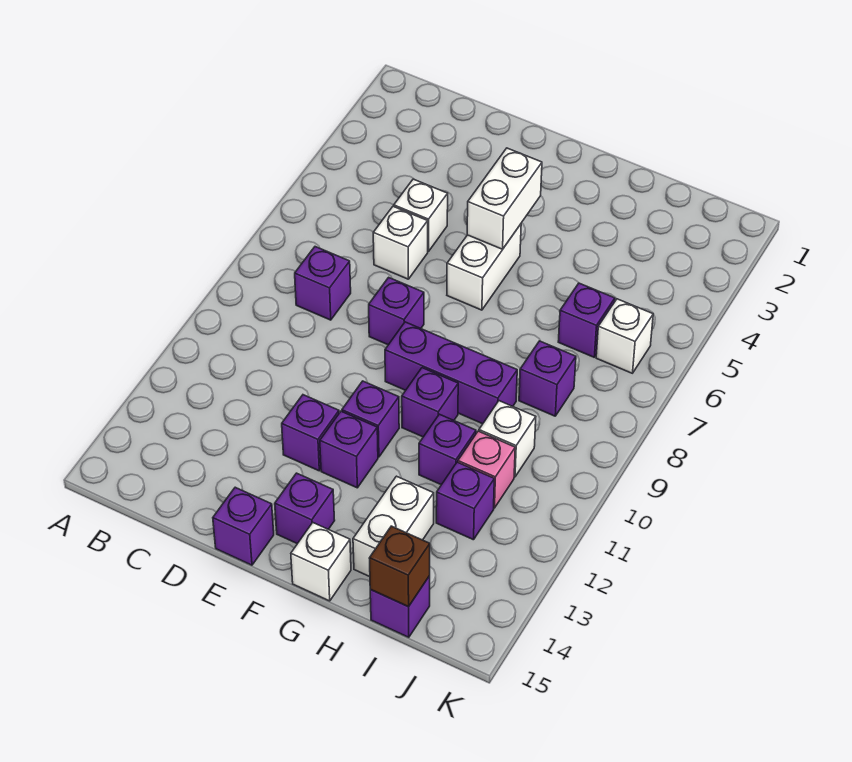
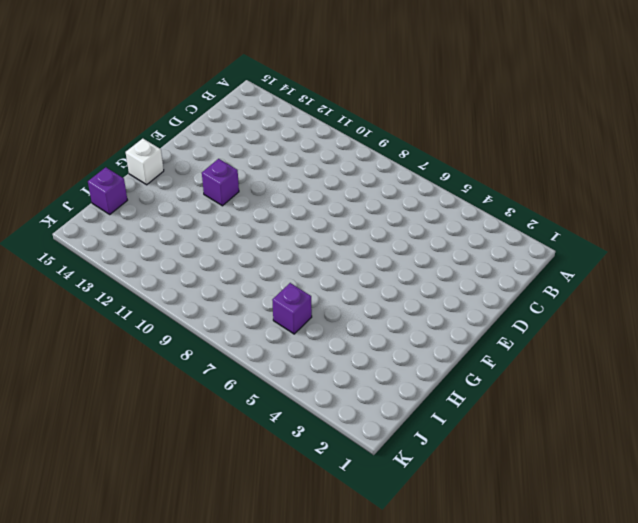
none -> purple 1x1 brick [295,247,351,320]
none -> white 1x1 brick [394,179,448,252]
none -> white 1x1 brick [373,206,428,279]

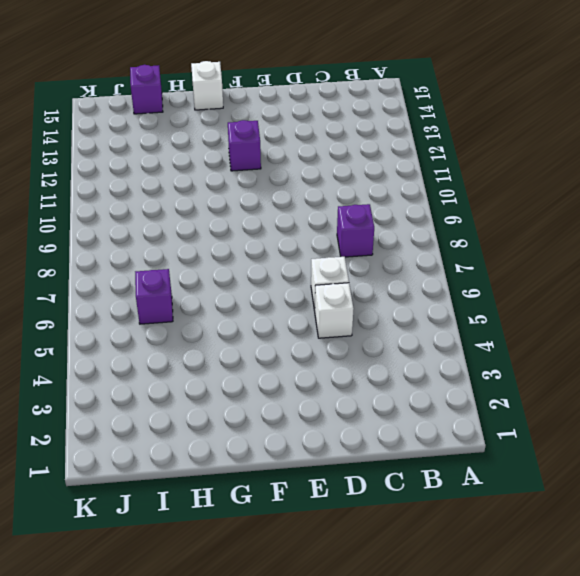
none -> purple 1x1 brick [369,277,424,345]
none -> purple 1x1 brick [282,395,339,471]
none -> purple 1x1 brick [213,487,274,565]

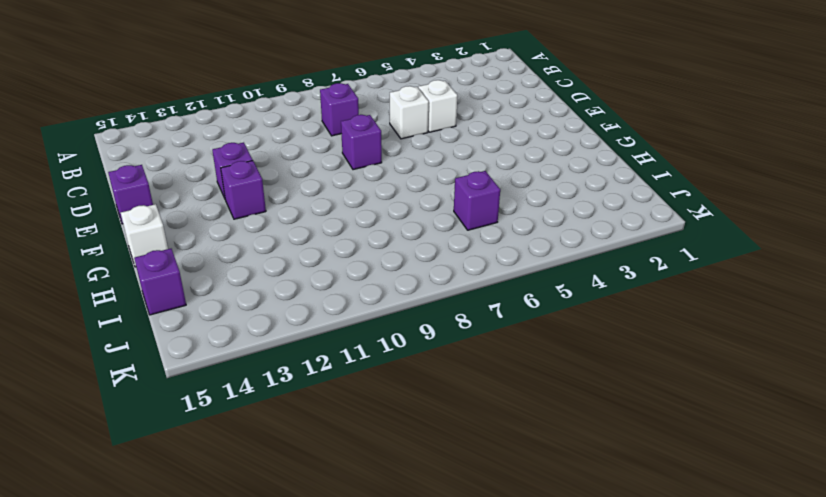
none -> white 1x2 brick [447,224,521,310]
none -> purple 1x3 brick [385,322,517,424]
none -> purple 1x1 brick [342,381,399,457]

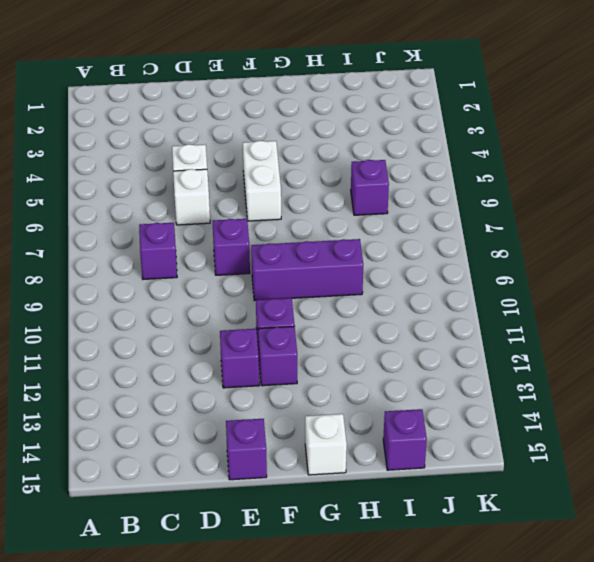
none -> purple 1x1 brick [275,473,335,544]
none -> purple 1x1 brick [402,368,458,437]
none -> purple 1x1 brick [419,414,476,485]

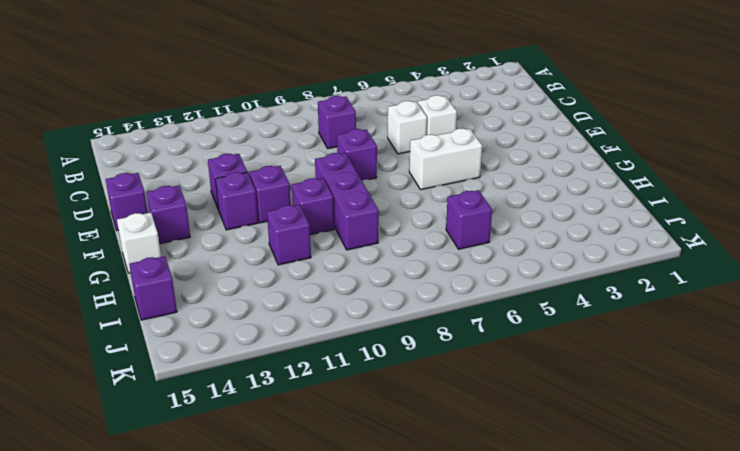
none -> white 1x2 brick [353,476,434,577]
none -> purple 1x1 brick [519,341,576,416]
none -> white 1x1 brick [479,401,536,477]

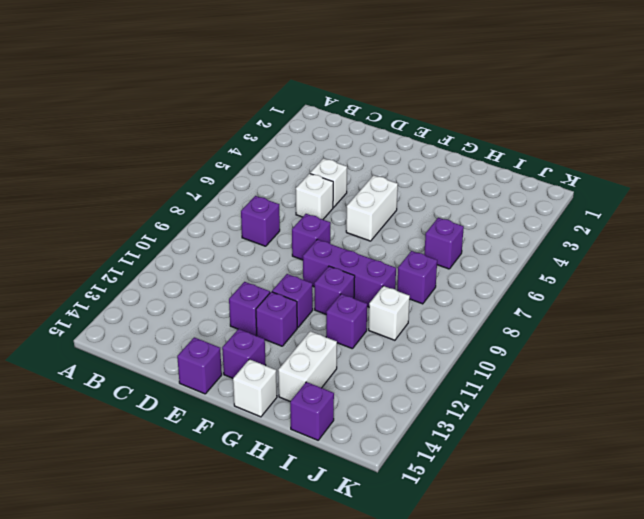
none -> pink 1x1 brick [458,431,515,508]
none -> purple 1x1 brick [436,462,494,540]
none -> white 1x1 brick [596,299,653,373]

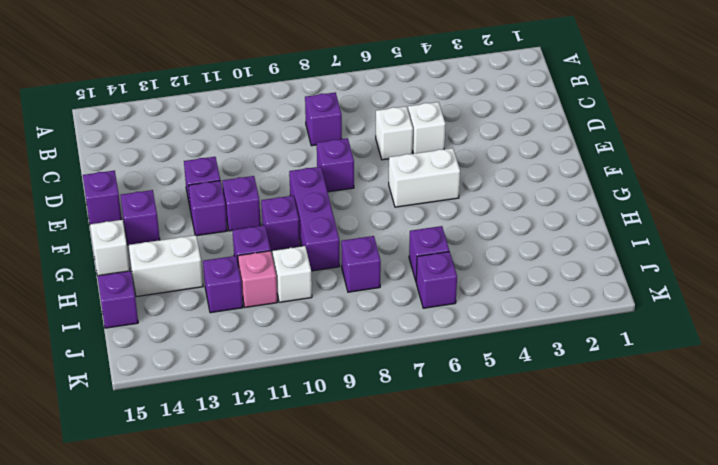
purple 1x1 brick [416,252,457,308] -> white 1x1 brick [596,299,653,373]
none -> white 1x2 brick [467,148,542,249]
none -> brown 1x1 brick [369,526,430,607]

